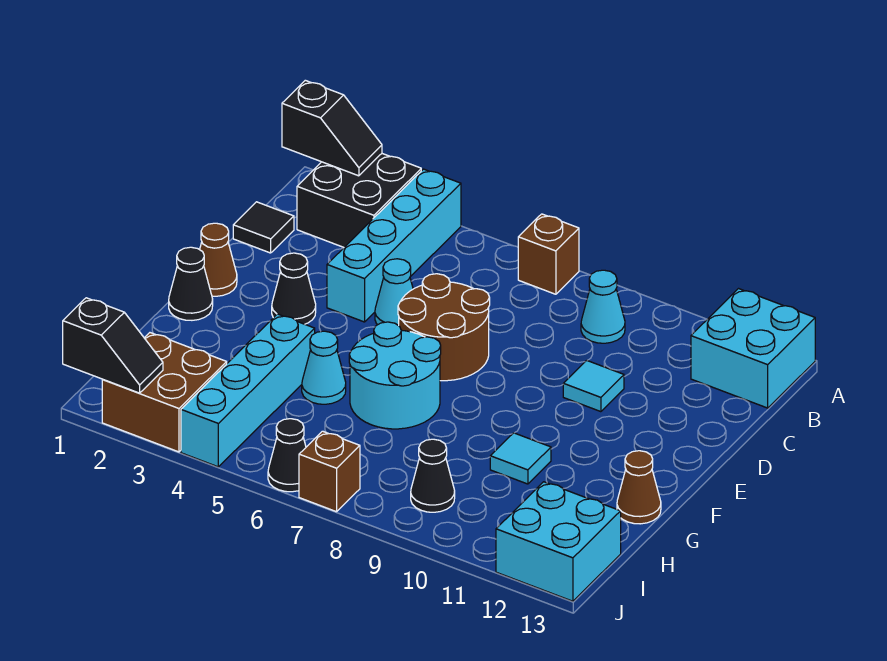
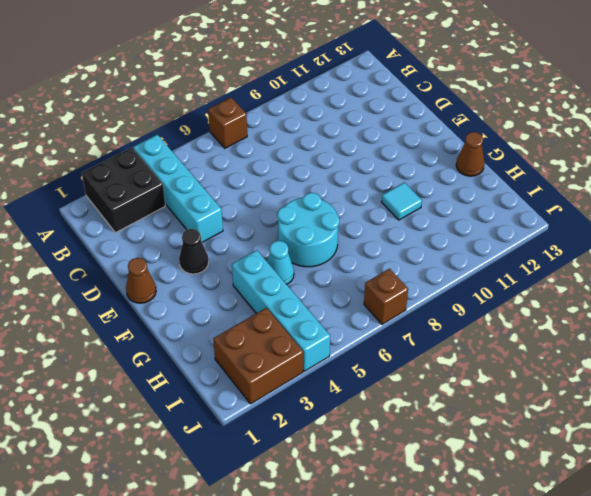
none -> cyan 2x2 brick [691,289,815,408]
none -> cyan 1x1 cone [581,270,625,343]
none -> black 1x1 tile [233,202,294,253]

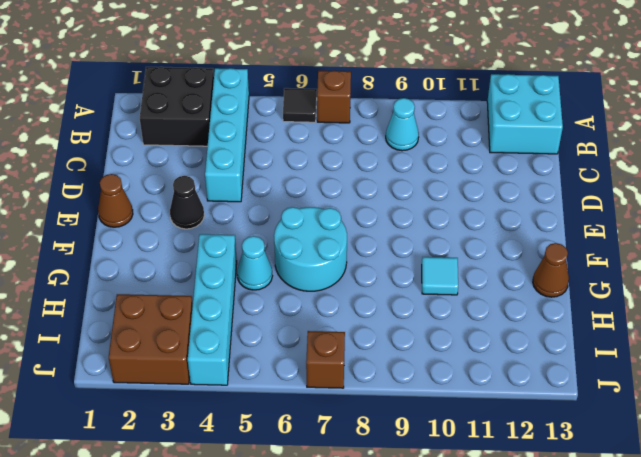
black 1x1 tile [283,88,317,122] -> black 1x1 tile moved to [233,202,294,253]
none -> cyan 1x1 cone [375,259,413,326]
none -> brown 2x2 round brick [398,274,490,381]
none -> cyan 1x1 tile [563,360,624,412]

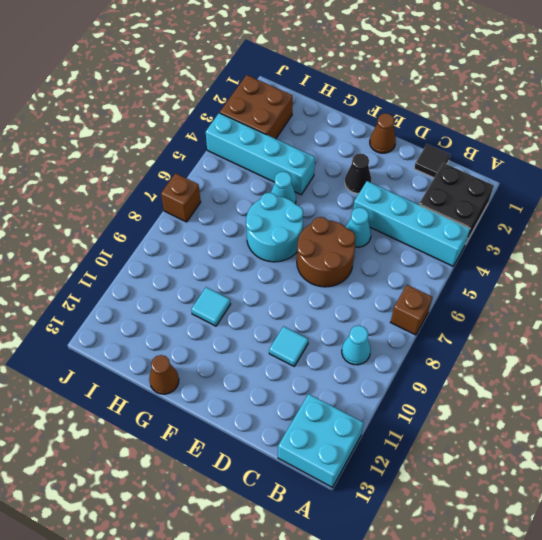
none -> black 1x1 cone [169,247,213,320]
none -> black 1x1 cone [411,439,455,512]
none -> cyan 2x2 brick [496,482,621,601]

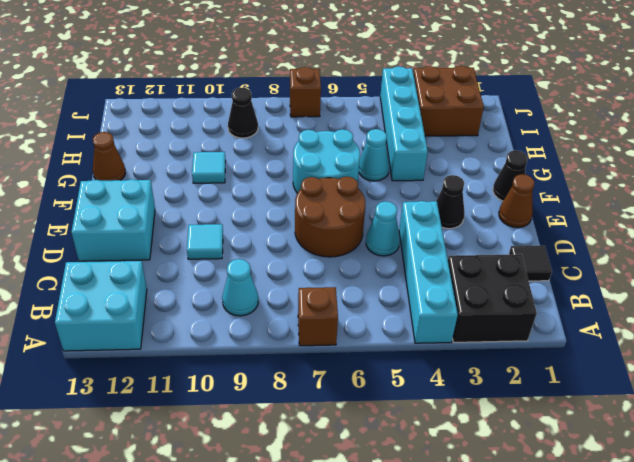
cyan 2x2 brick [71,179,155,261] -> cyan 2x2 brick moved to [496,482,621,601]
none -> black 1x1 cone [268,419,306,492]
none -> black 1x2 slope [282,80,382,176]
none -> black 1x2 slope [63,298,163,393]

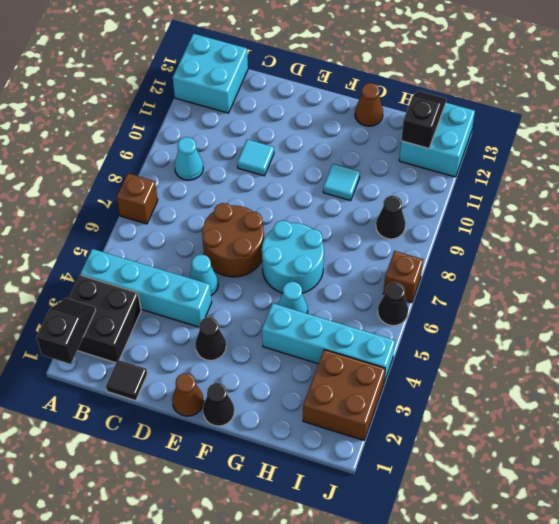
black 1x2 slope [401,91,446,148] -> black 1x2 slope moved to [63,298,163,393]

